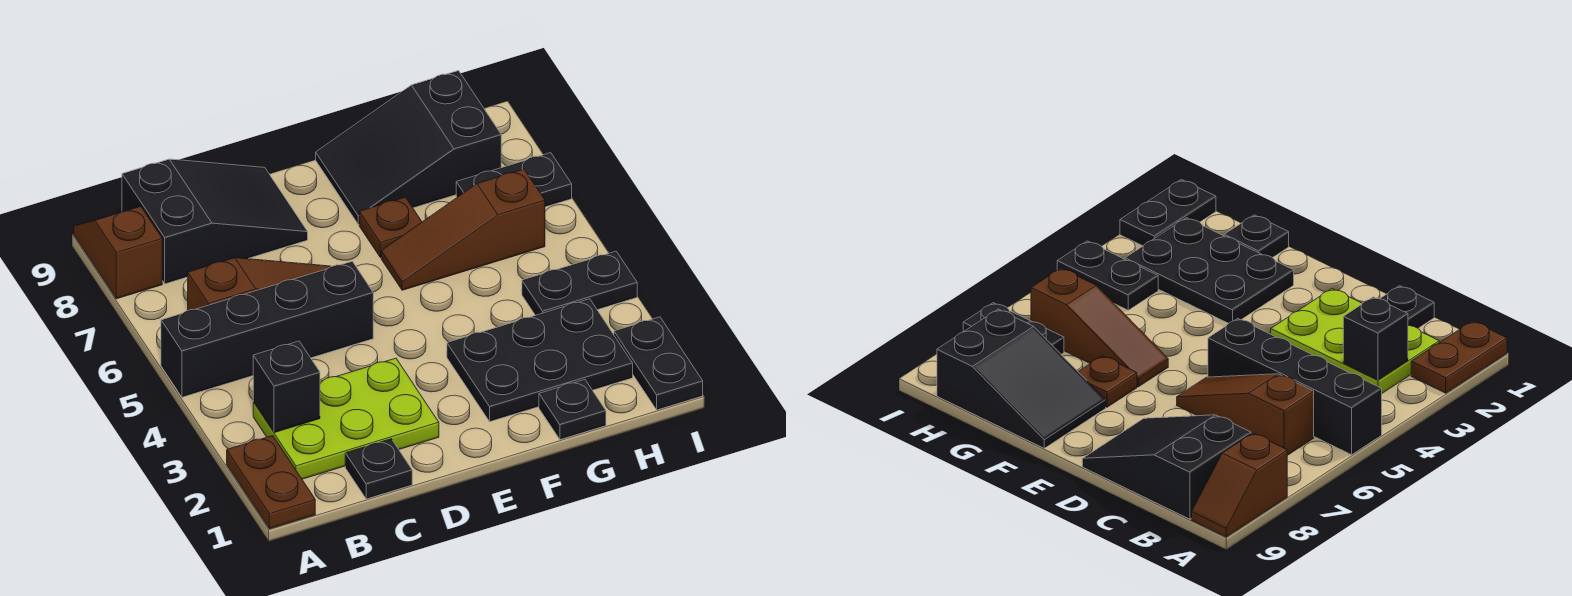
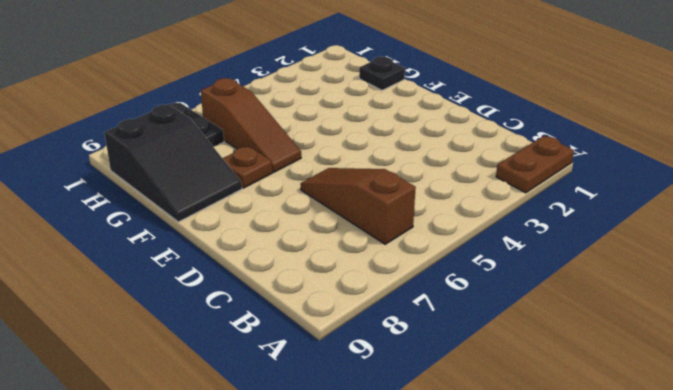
none -> black 1x4 brick [161,261,373,397]
none -> brown 1x2 slope [74,207,162,299]
none -> lime 2x3 plate [253,358,439,479]

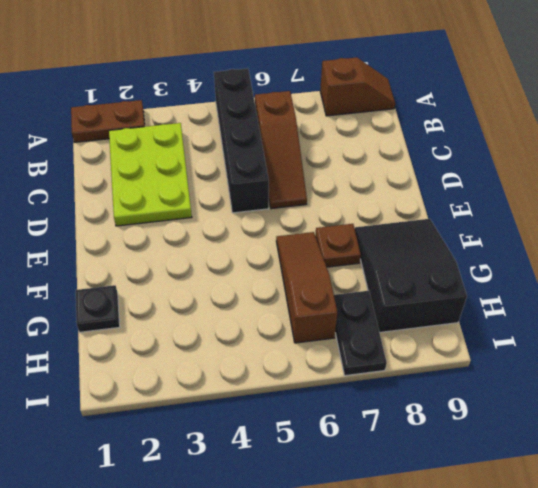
none -> black 2x3 slope [122,159,308,284]
none -> black 1x1 plate [345,439,412,499]
none -> black 2x3 plate [447,299,633,422]

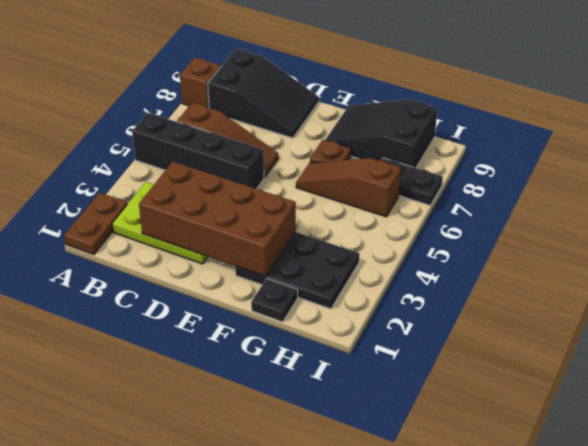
brown 2x4 brick [139,162,296,276] -> none
none -> black 1x1 plate [345,439,412,499]
none -> black 1x2 plate [522,251,637,315]
none -> black 1x2 plate [614,317,703,410]

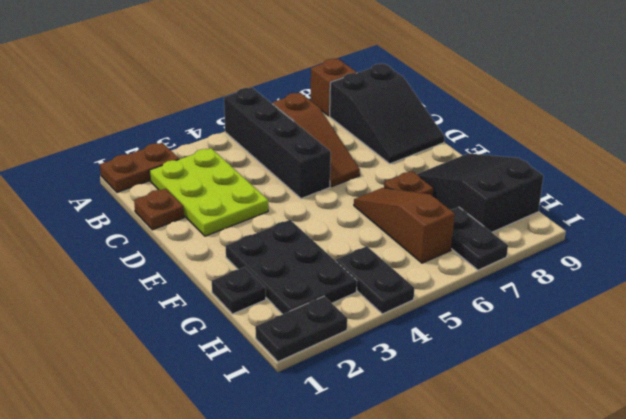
brown 1x1 plate [134,188,184,230] -> black 1x1 plate [345,439,412,499]
none -> black 1x1 brick [253,341,320,433]

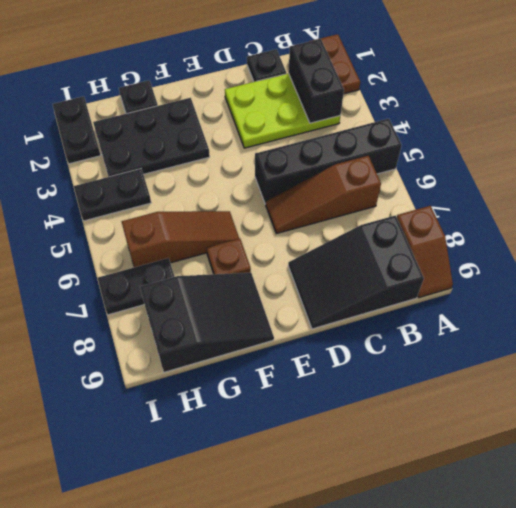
black 1x2 brick [289,39,344,123] -> black 1x1 brick [253,341,320,433]

